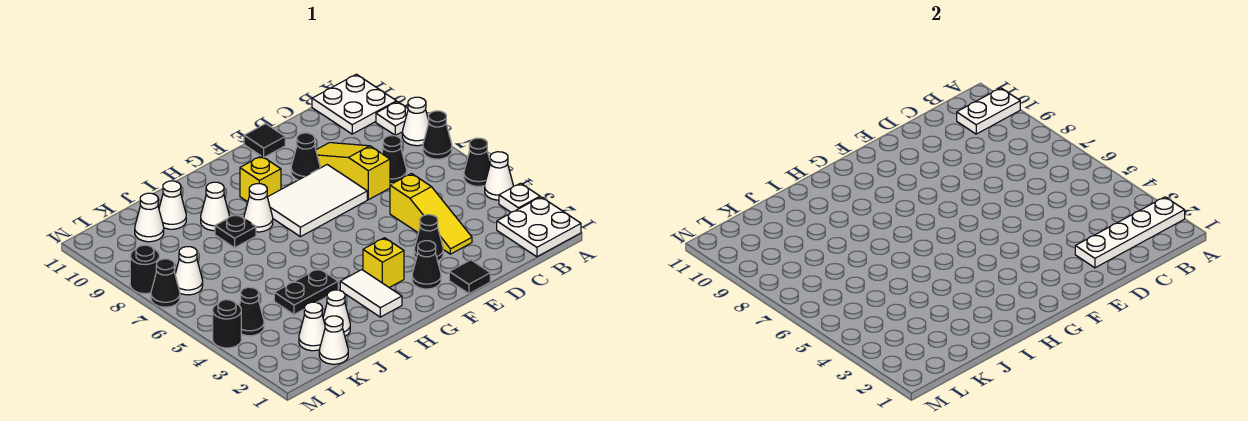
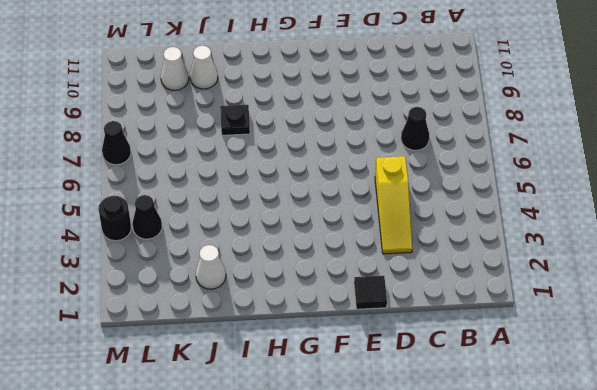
none -> white 2x2 plate [497,197,581,257]
none -> white 1x1 plate [499,183,540,212]
none -> white 1x1 cone [485,152,513,200]
none -> black 1x1 cone [464,138,490,186]

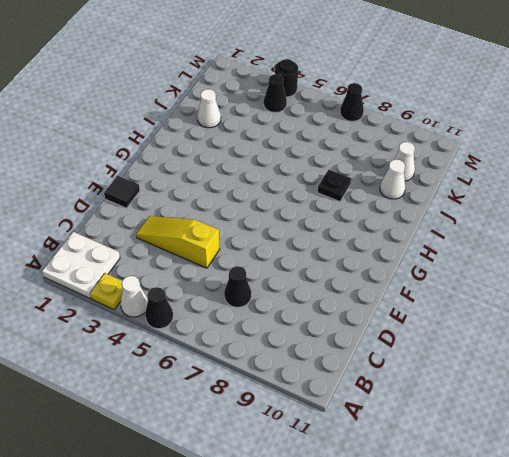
yellow 1x1 plate [90,273,123,310] -> white 1x1 plate [499,183,540,212]
none -> black 1x1 cone [423,111,452,159]
none -> white 1x1 cone [402,97,429,146]
none -> white 1x1 plate [376,102,408,135]
none -> white 2x2 plate [312,74,396,134]

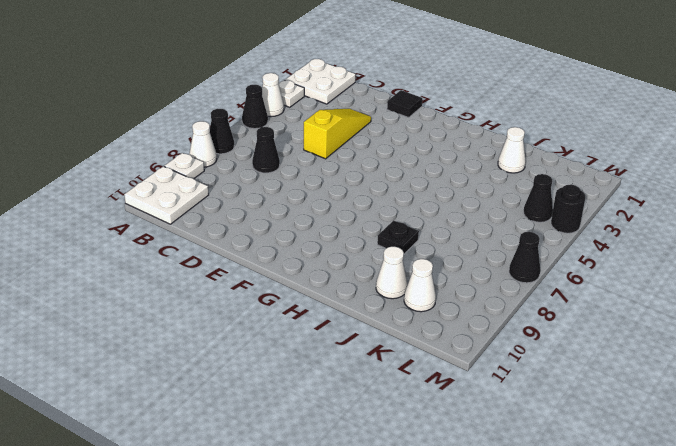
none -> yellow 1x3 slope [316,143,390,200]
none -> black 1x1 cone [414,215,443,261]
none -> white 2x3 tile [267,165,367,237]
none -> black 1x1 cone [291,133,320,180]

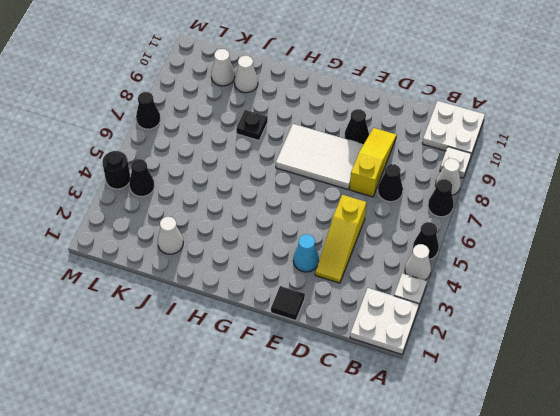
cyan 1x1 cone [293,234,319,272] -> black 1x1 cone [414,215,443,261]
none -> black 1x1 tile [244,124,285,157]
none -> black 1x1 cone [412,241,441,289]
none -> yellow 1x1 brick [363,238,404,288]
none -> yellow 1x1 brick [240,156,281,202]

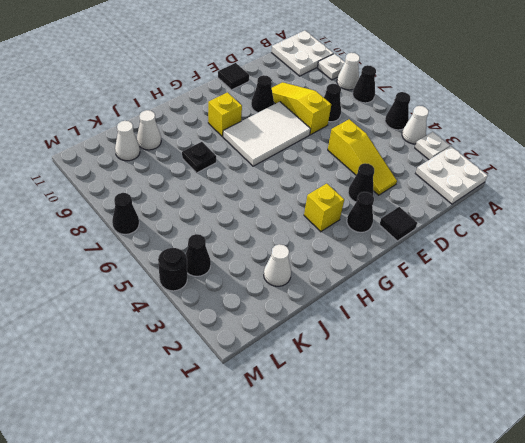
none -> white 1x2 tile [340,270,402,317]
none -> white 1x1 cone [244,184,273,232]
none -> black 1x2 plate [274,268,338,314]
none -> white 1x1 cone [201,182,230,231]

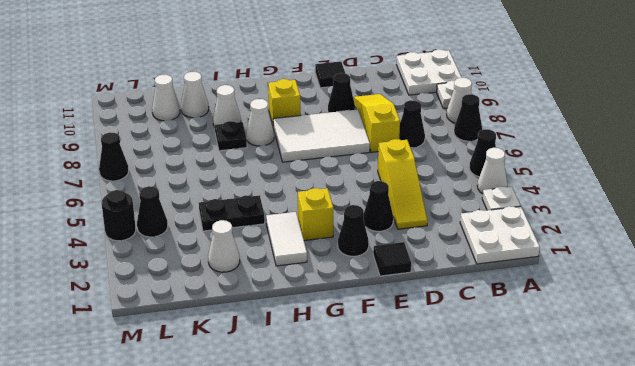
none -> white 1x1 cone [319,316,348,364]
none -> white 1x1 cone [299,302,325,351]
none -> white 1x1 cone [175,247,203,295]
none -> black 1x1 round brick [130,245,159,294]

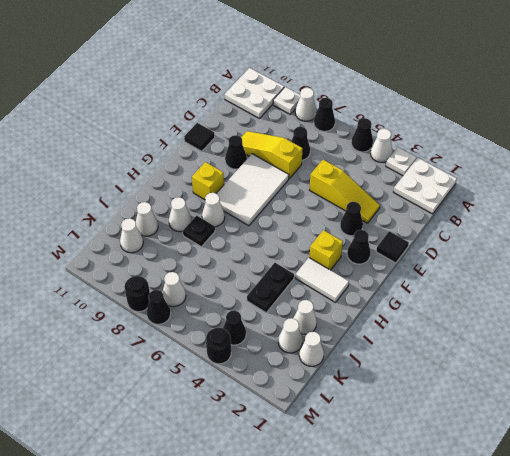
none -> white 1x4 plate [1075,197,1185,268]
none -> white 1x2 plate [957,88,1020,134]

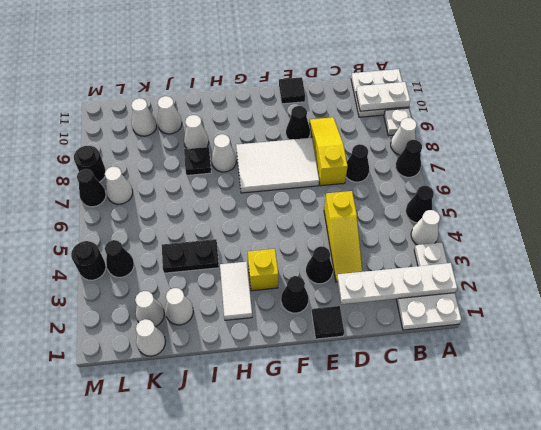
none -> yellow 1x1 brick [240,156,281,202]

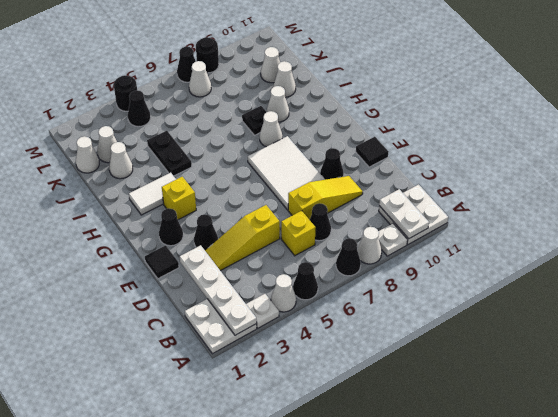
yellow 1x1 brick [281,211,316,256] -> yellow 1x1 brick moved to [240,156,281,202]

